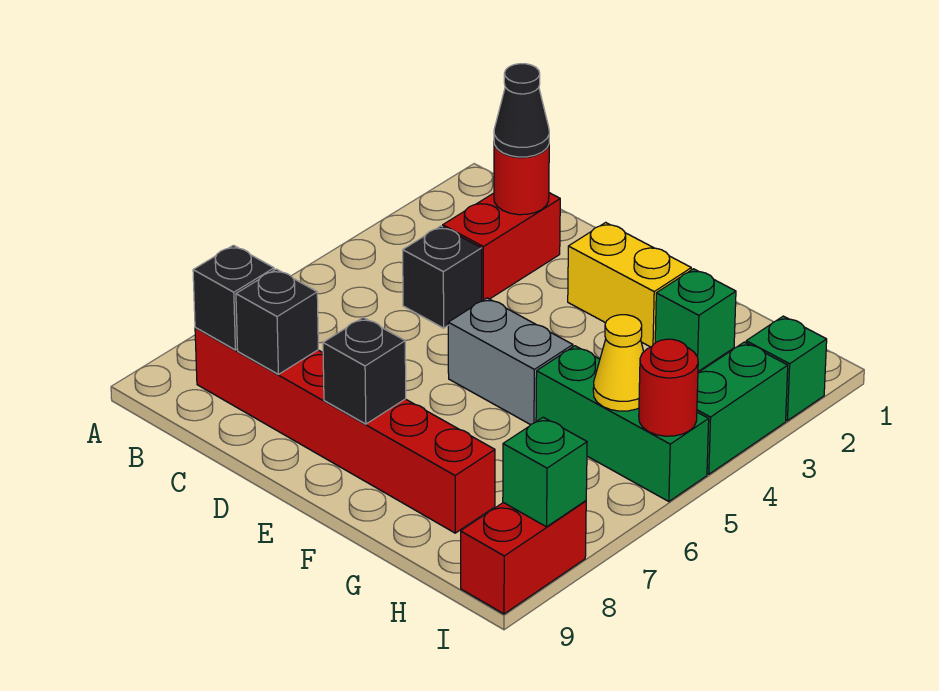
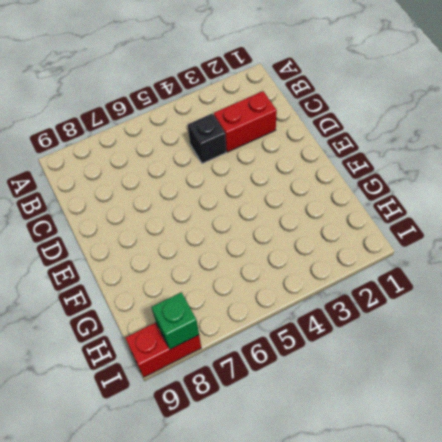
none -> red 1x6 brick [195,328,495,533]
none -> yellow 1x2 brick [568,222,691,347]
none -> grey 1x2 brick [448,298,573,425]

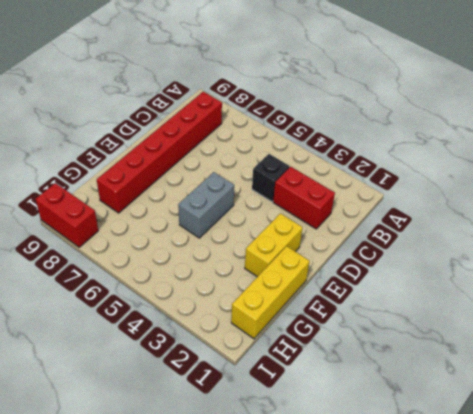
yellow 1x3 brick [231,246,310,339] -> none
none -> green 1x1 brick [655,269,736,371]
none -> green 1x3 brick [536,346,709,502]
none -> green 1x1 brick [746,316,827,421]

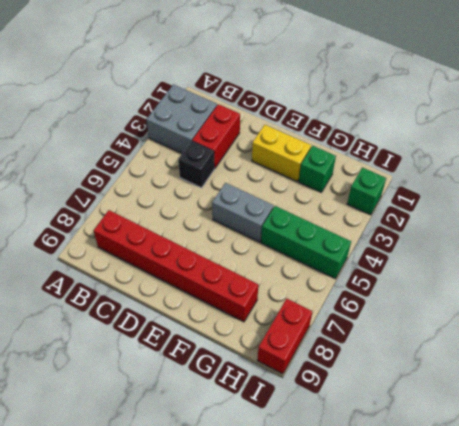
grey 2x2 brick [146,85,217,153] -> none
none -> green 1x2 brick [697,342,788,474]
none -> black 1x1 brick [193,245,274,350]
none -> red 1x1 round brick [494,145,549,215]

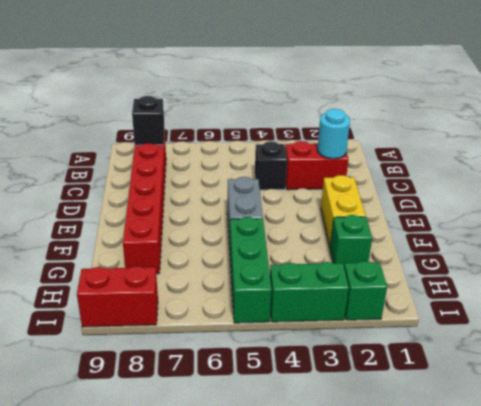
cyan 1x1 round brick [317,109,350,159] -> red 1x1 round brick [494,145,549,215]
none -> black 1x1 brick [236,269,318,374]
none -> black 1x1 brick [323,317,406,424]
none -> yellow 1x1 cone [593,315,644,411]

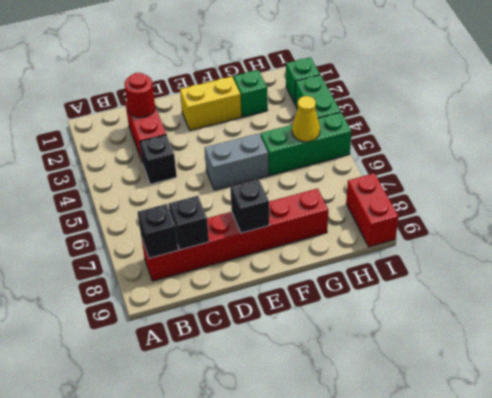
none -> red 1x1 round brick [639,339,698,436]
none -> green 1x1 brick [503,417,587,527]
none -> black 1x1 cone [494,64,549,157]

